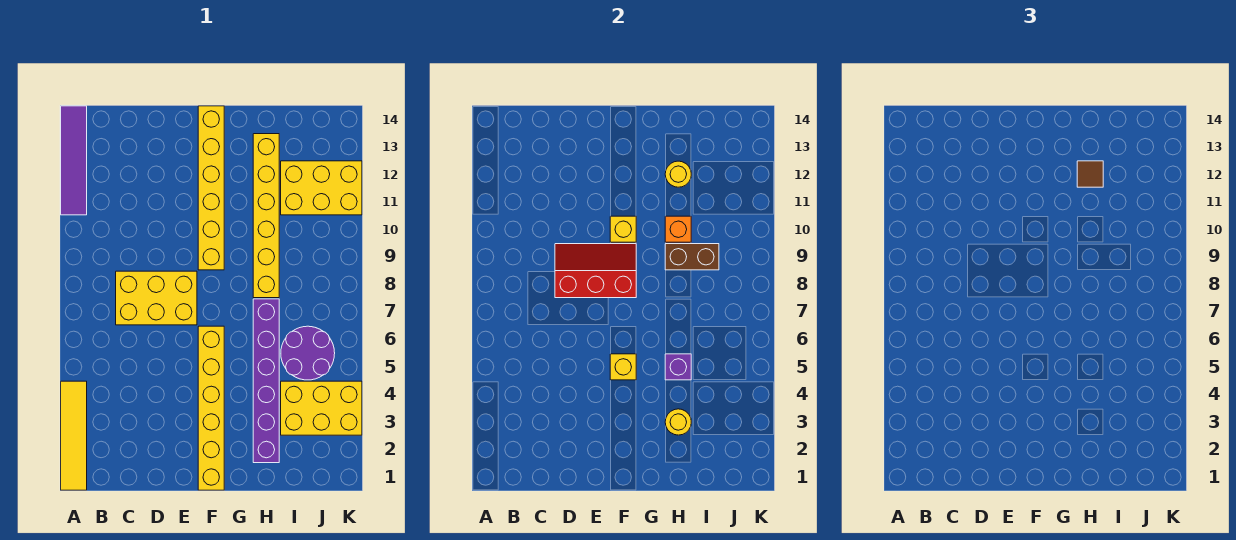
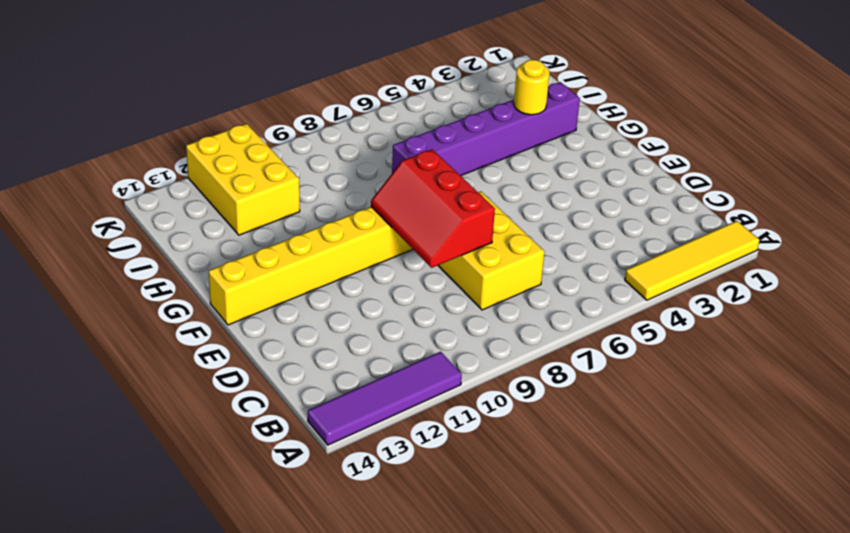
none -> yellow 1x6 brick [198,326,224,490]
none -> yellow 1x6 brick [253,134,279,298]
none -> yellow 2x3 brick [281,381,362,435]

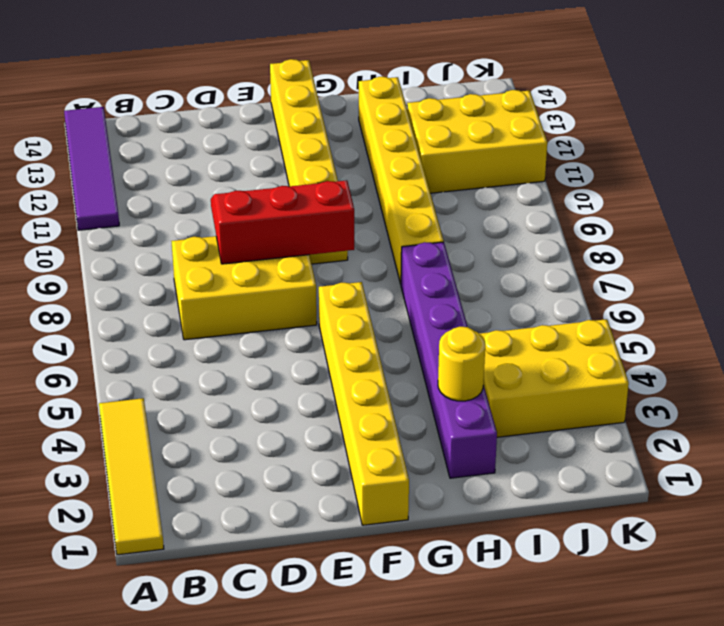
none -> purple 2x2 round brick [281,326,335,380]
none -> yellow 1x1 brick [610,354,636,380]
none -> yellow 1x1 brick [610,216,636,242]

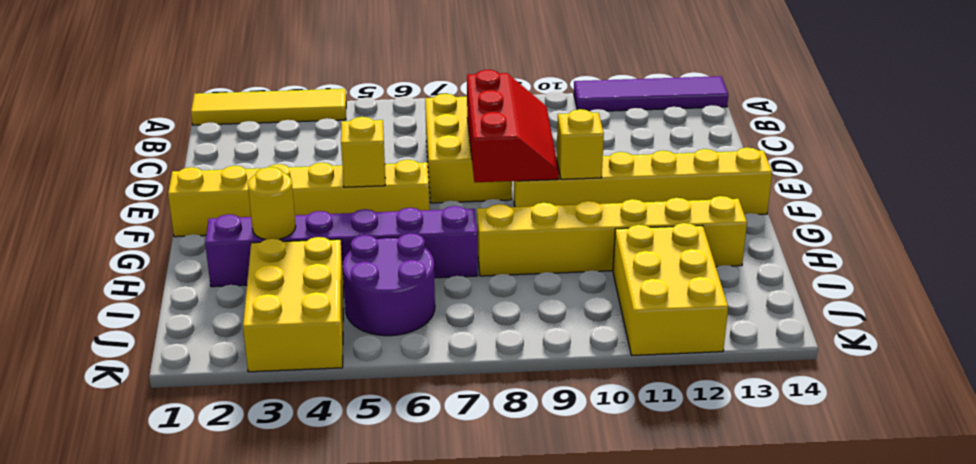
none -> purple 1x1 brick [665,354,691,380]
none -> brown 1x2 brick [665,244,719,270]
none -> orange 1x1 brick [665,216,691,242]

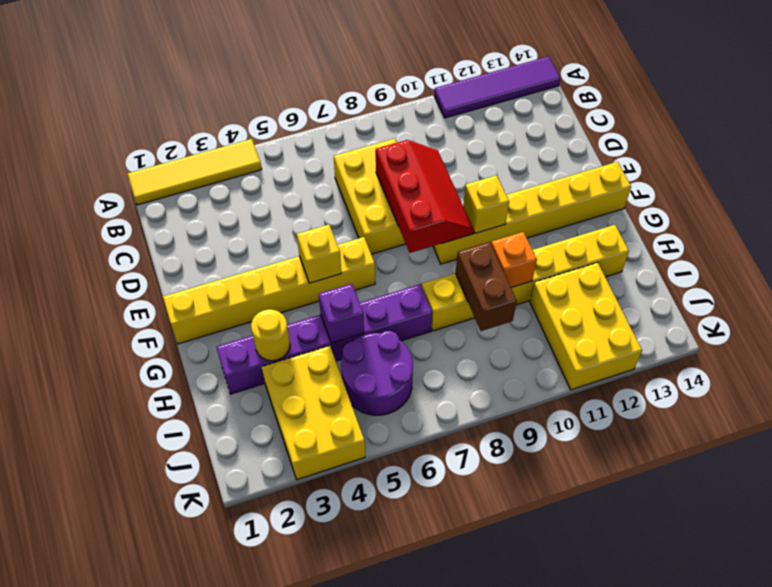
none -> yellow 1x1 round brick [665,161,691,187]
none -> brown 1x1 tile [1077,161,1103,187]

